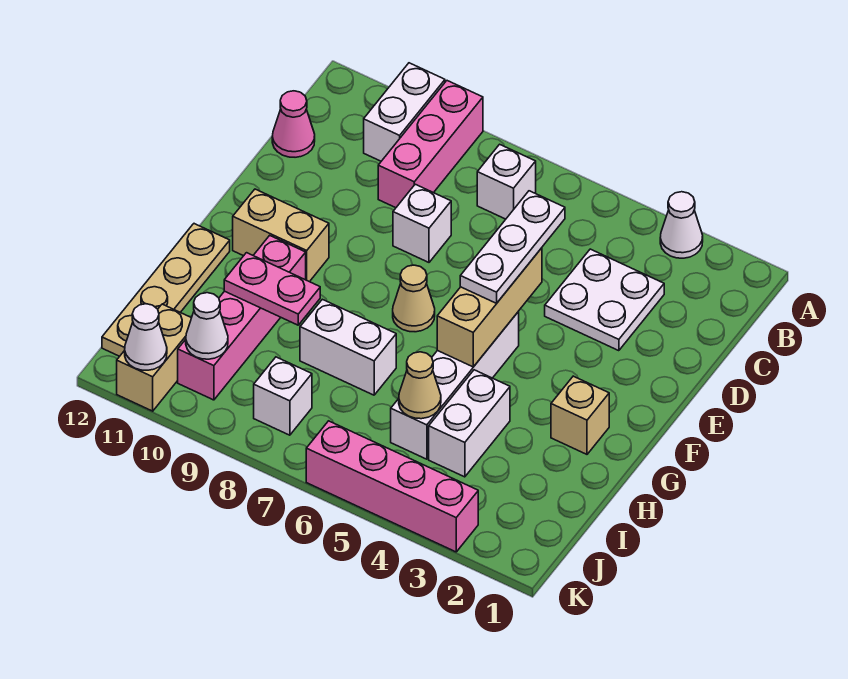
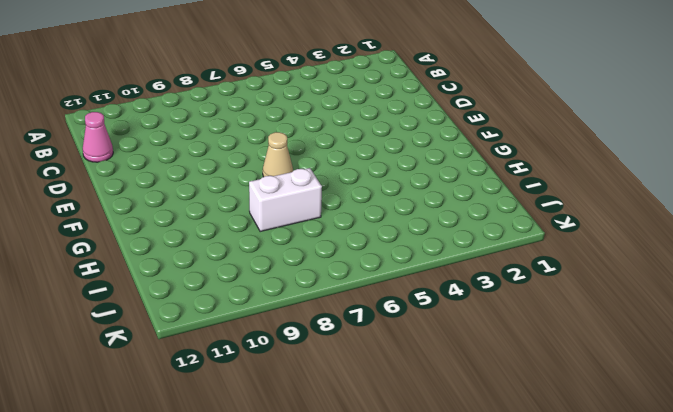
none -> white 1x1 cone [660,192,703,258]
none -> pink 1x3 brick [378,81,483,208]
none -> white 1x2 brick [364,63,445,161]

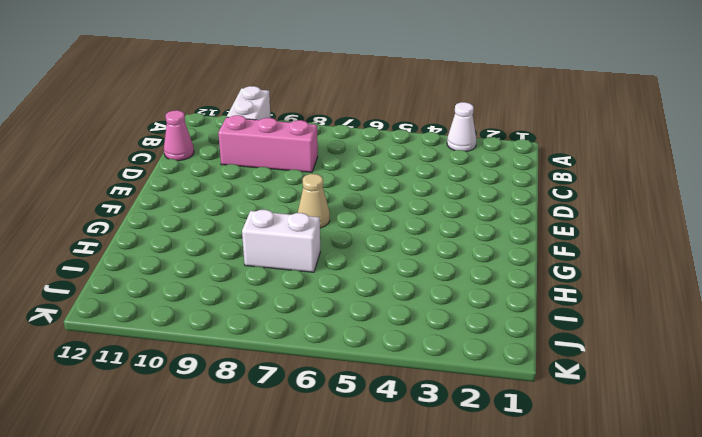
pink 1x3 brick [218,115,318,172] -> pink 1x3 brick turned to [378,81,483,208]
none -> white 1x1 brick [477,144,536,219]
none -> white 2x2 plate [545,249,664,351]
none -> white 1x1 brick [393,184,451,262]

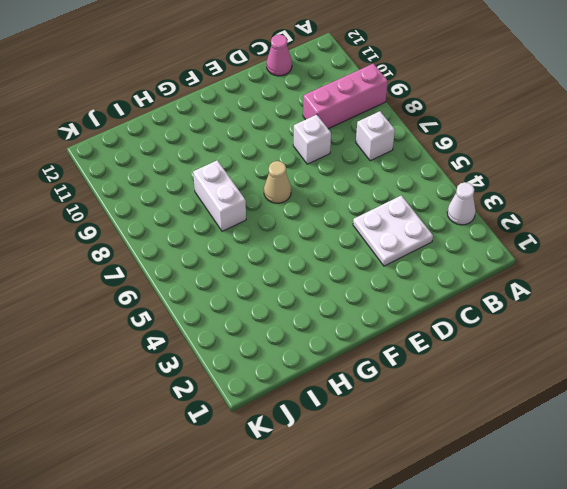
none -> white 1x2 brick [364,63,445,161]
none -> white 1x4 brick [391,312,519,459]
none -> tan 1x2 brick [233,189,329,282]

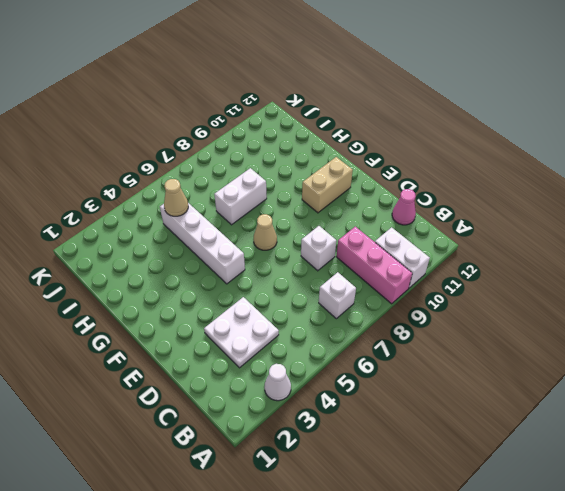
none -> tan 1x1 brick [551,376,609,454]
none -> pink 1x4 brick [178,235,306,400]
none -> tan 1x4 plate [102,224,230,356]

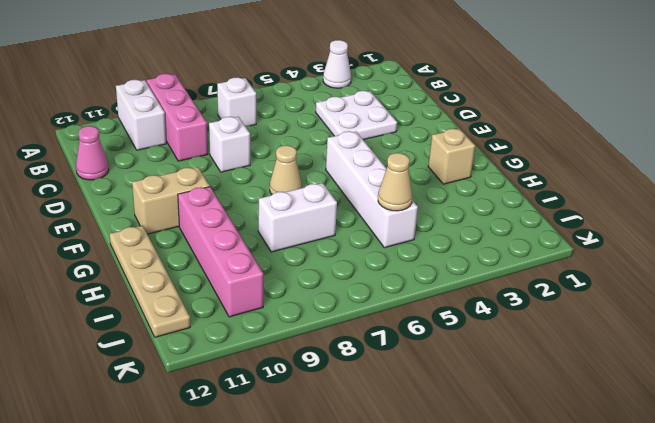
none -> white 1x2 brick [429,370,510,477]
none -> white 1x1 brick [254,357,312,435]
none -> tan 1x2 brick [117,304,191,411]

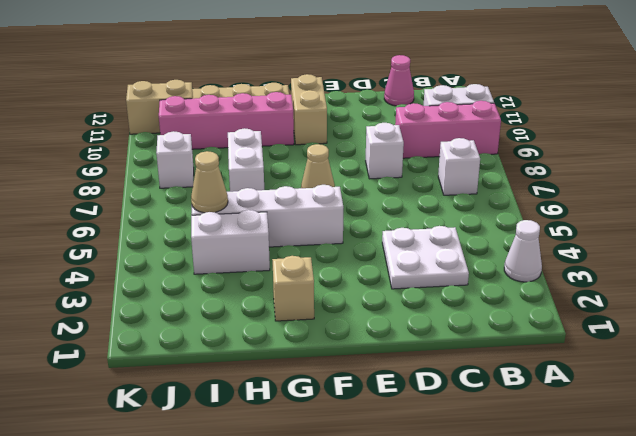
none -> pink 1x4 brick [306,421,478,552]
none -> tan 1x3 brick [437,248,542,367]
none -> pink 1x2 plate [224,253,320,325]

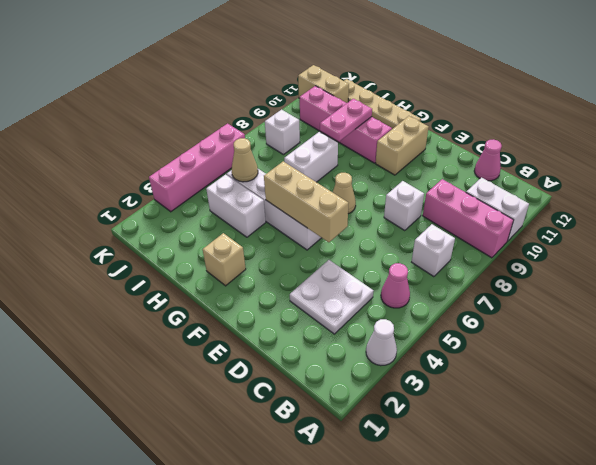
pink 1x1 cone [381,263,410,308] -> none
none -> white 1x1 cone [186,293,228,359]
none -> white 1x1 cone [125,304,167,370]
none -> white 1x3 plate [460,191,565,303]

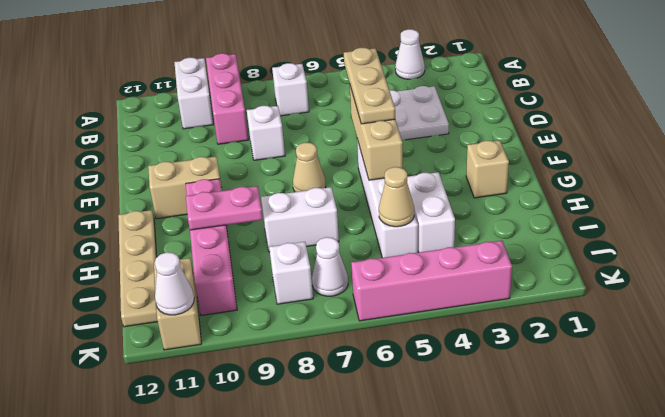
tan 1x3 plate [344,48,395,124] -> white 1x3 plate [460,191,565,303]
white 1x1 cone [312,237,348,296] -> white 1x1 cone moved to [186,293,228,359]
none -> pink 1x1 cone [272,91,315,157]

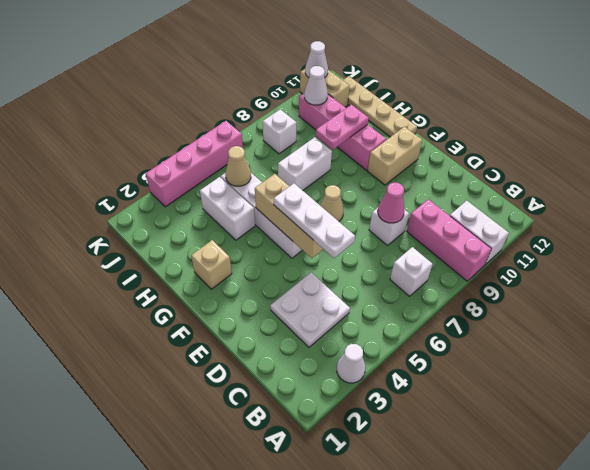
pink 1x1 cone [378,182,405,223] -> pink 1x1 cone moved to [272,91,315,157]

